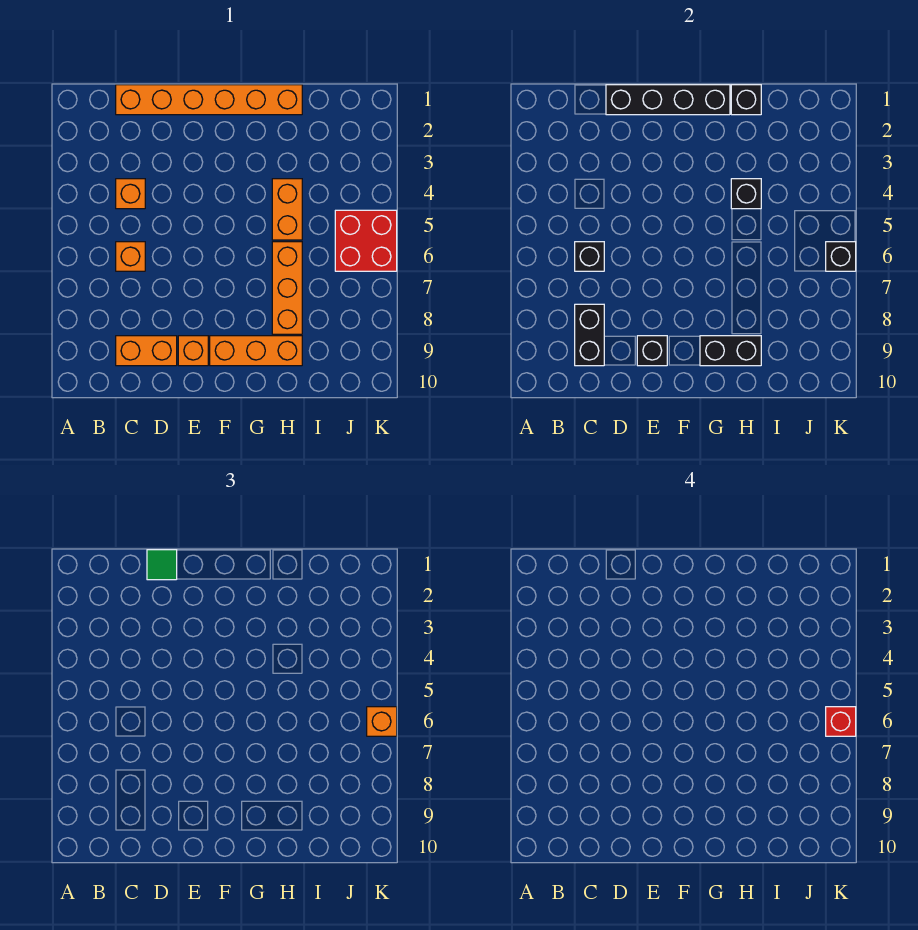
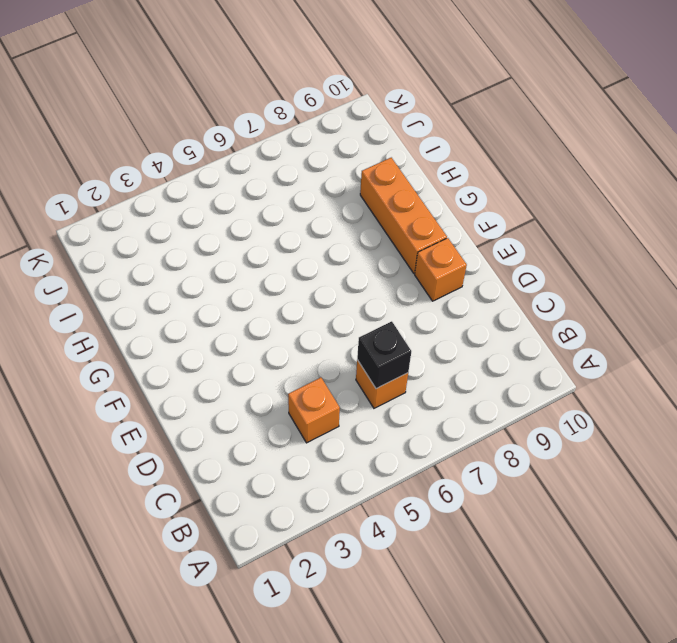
none -> orange 1x6 brick [116,85,302,115]
none -> orange 1x2 brick [116,336,177,366]
none -> orange 1x2 brick [272,179,302,240]

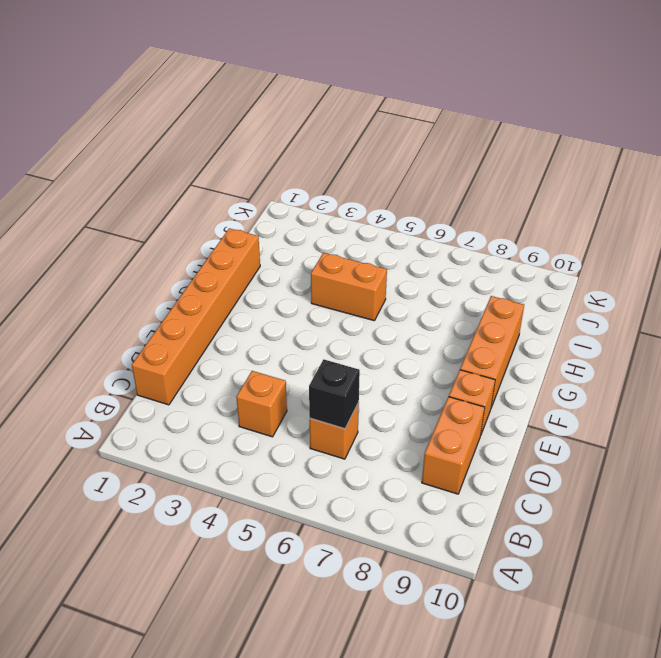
none -> orange 1x3 brick [272,242,302,334]
none -> red 2x2 brick [335,210,397,271]
none -> black 1x2 brick [575,304,604,366]

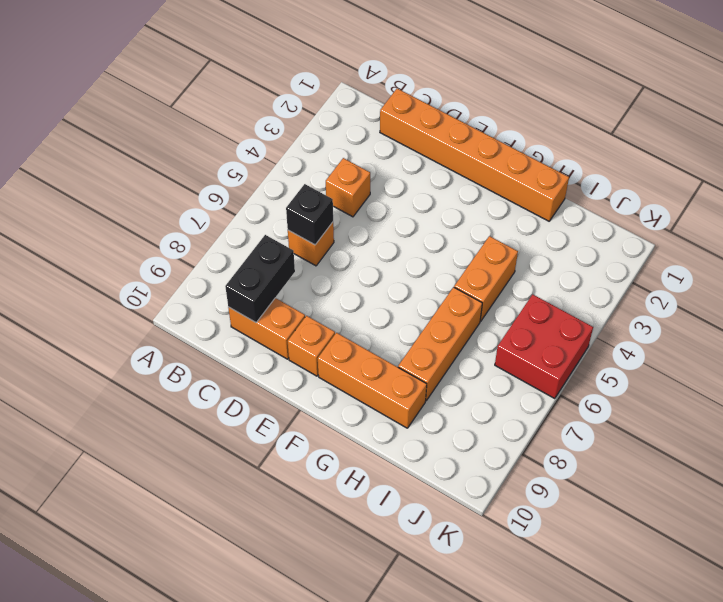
none -> black 1x4 brick [606,85,730,115]
none -> black 1x1 brick [637,336,667,366]
none -> black 1x2 brick [700,336,761,366]

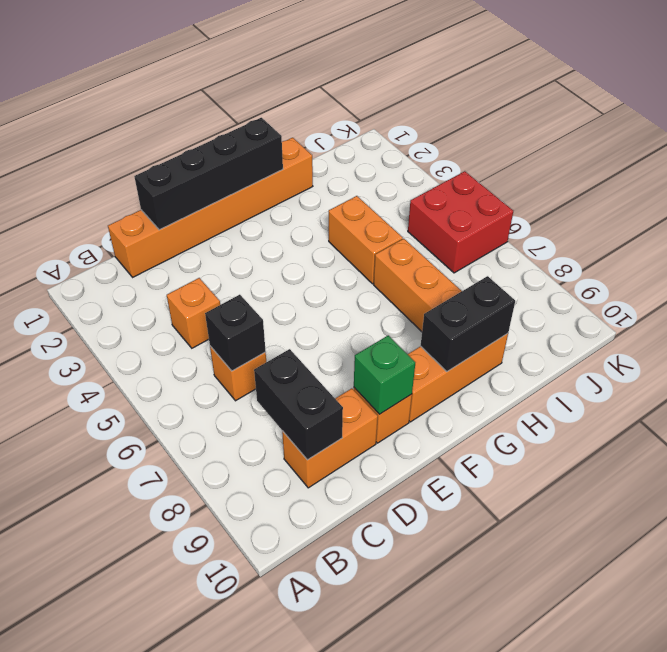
green 1x1 brick [354,335,415,414] -> black 1x1 brick [637,336,667,366]
none -> black 1x1 brick [731,85,761,115]
none -> black 1x1 brick [731,179,761,209]
none -> black 1x1 brick [826,242,856,271]

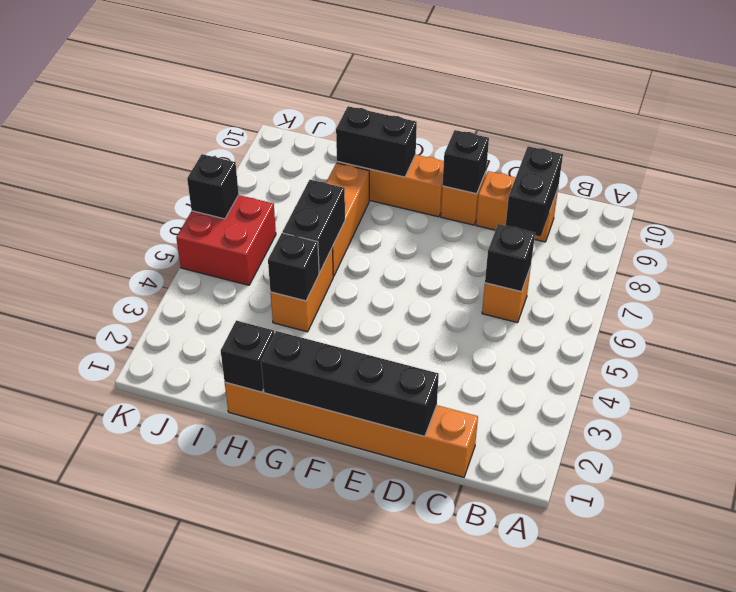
black 1x2 brick [283,180,345,273] -> none
none -> orange 1x1 brick [116,179,145,209]
none -> green 1x1 tile [147,550,177,580]
none -> orange 1x1 brick [367,707,397,736]

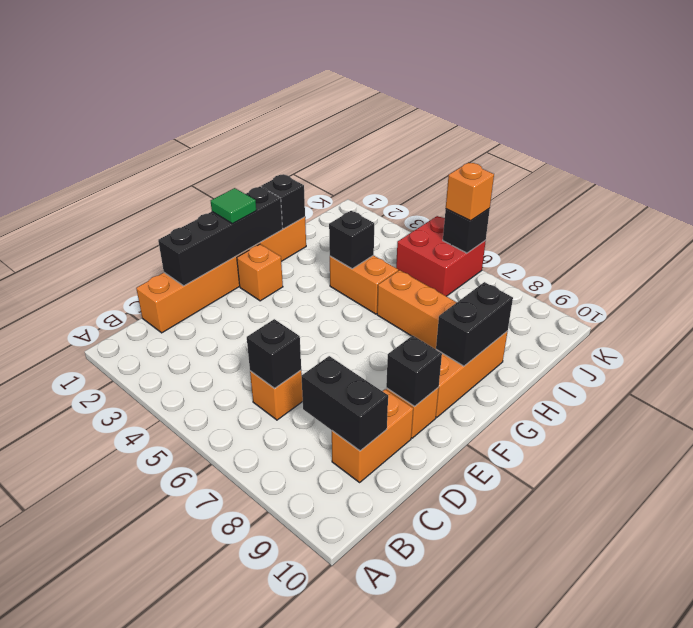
green 1x1 tile [211,188,256,224] -> green 1x1 tile moved to [147,550,177,580]
orange 1x1 brick [237,244,283,301] -> orange 1x1 brick moved to [116,179,145,209]
none -> red 1x1 brick [826,707,856,736]

